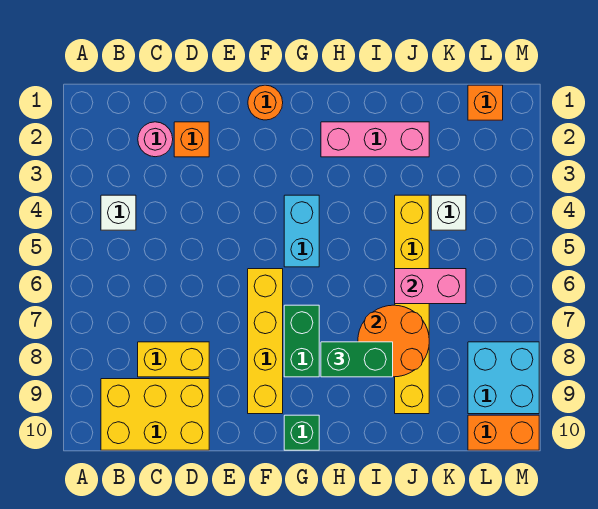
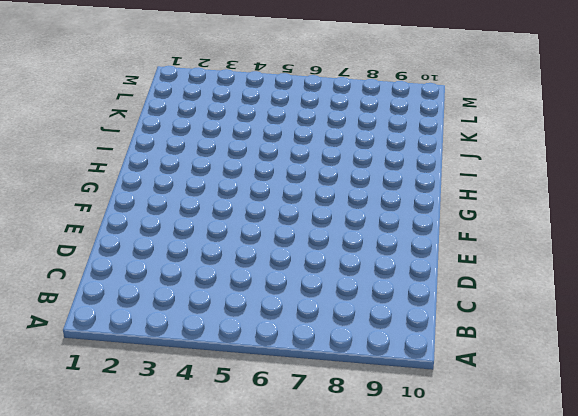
none -> white 1x1 brick [101,195,136,230]
none -> yellow 2x3 brick [101,379,209,450]
none -> pink 1x1 round brick [138,122,173,157]

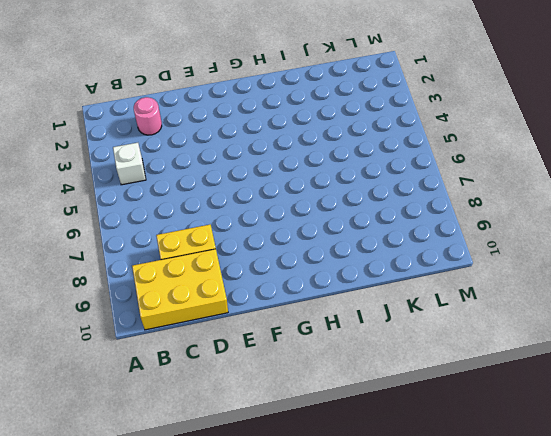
none -> orange 1x1 brick [174,122,209,157]
none -> orange 1x1 round brick [248,85,283,120]
none -> yellow 1x4 brick [248,269,283,414]

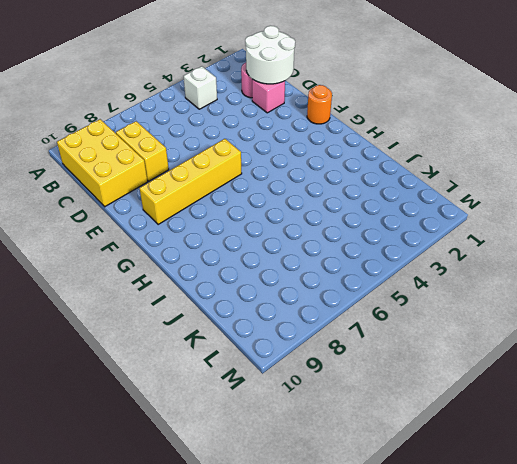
white 2x2 round brick [245,26,295,84] -> none
pink 1x1 brick [252,79,285,113] -> orange 1x1 brick [174,122,209,157]
none -> cyan 1x2 brick [284,195,319,267]
none -> green 1x2 brick [284,305,319,377]
none -> green 1x1 brick [284,415,319,450]

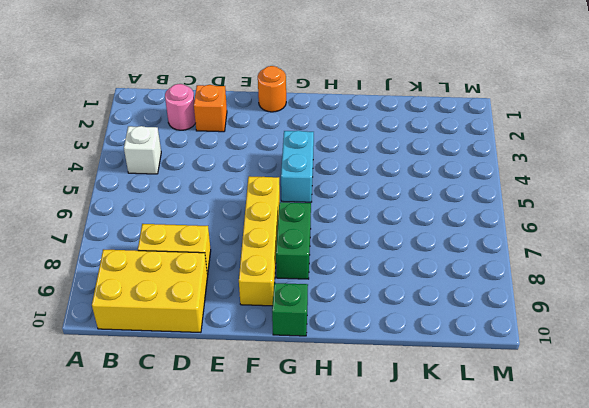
none -> pink 1x3 brick [321,122,429,157]
none -> yellow 1x6 brick [395,195,429,414]
none -> white 1x1 brick [431,195,466,230]

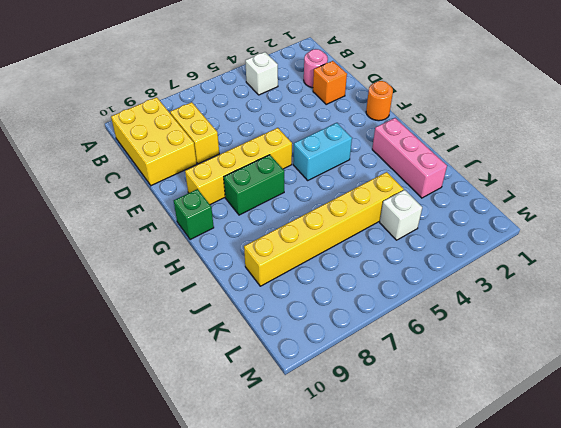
none -> orange 1x1 brick [468,85,503,120]
none -> cyan 2x2 brick [468,342,539,414]
none -> orange 1x2 brick [468,415,539,450]

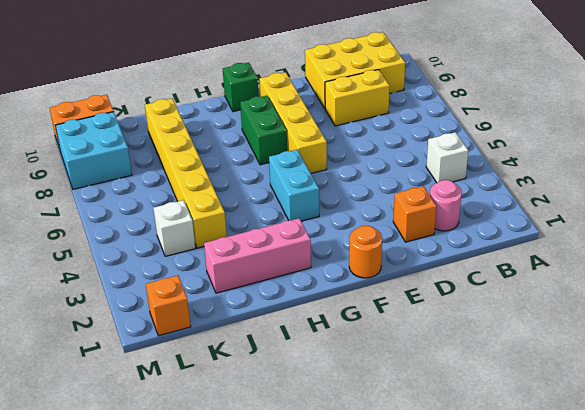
none -> orange 2x2 round brick [358,305,429,377]
none -> pink 1x2 brick [395,269,466,304]
none -> green 1x2 brick [321,342,393,377]

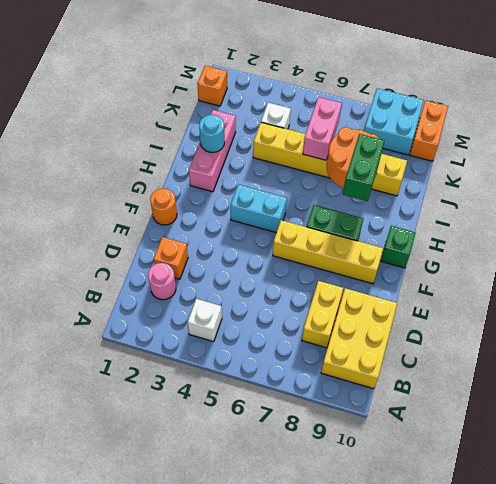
cyan 1x1 round brick [199,115,225,152] -> none

